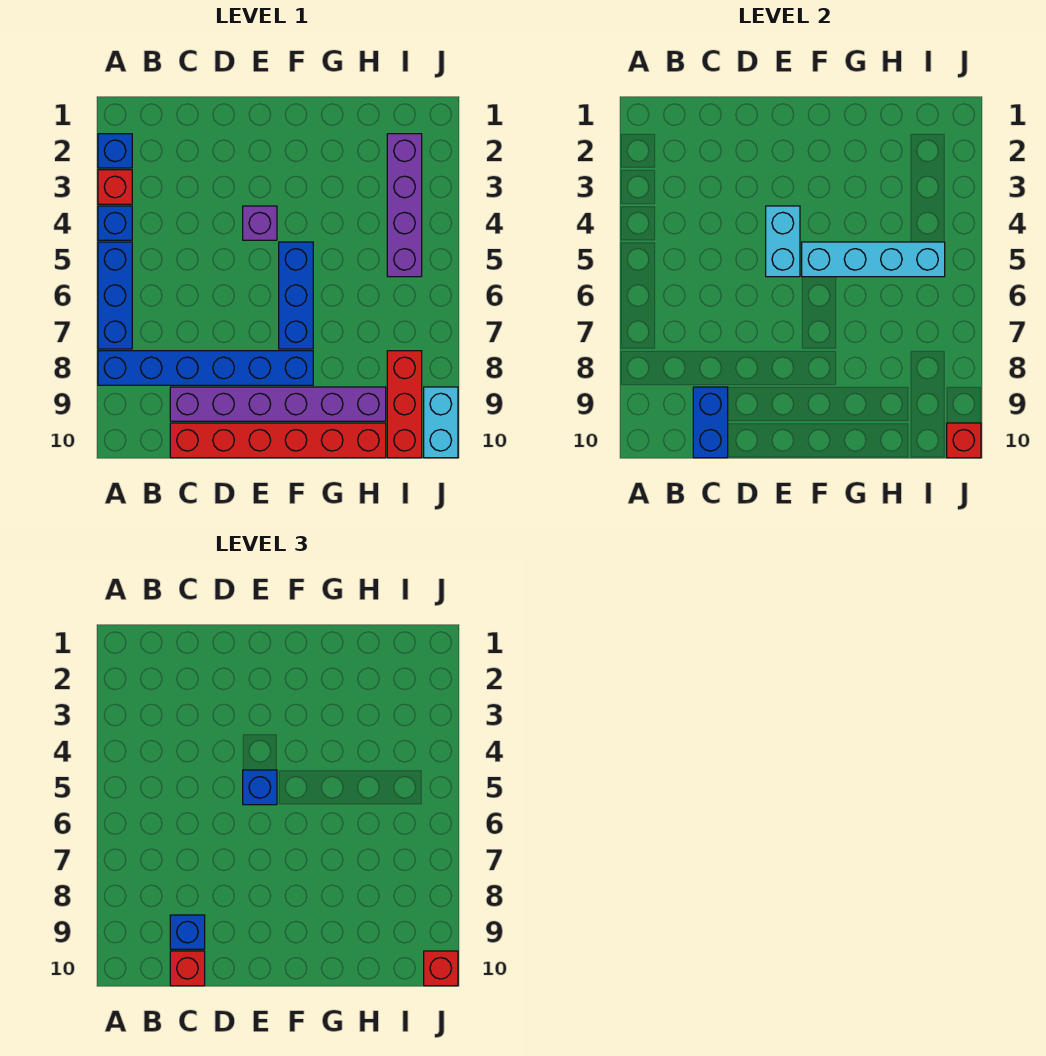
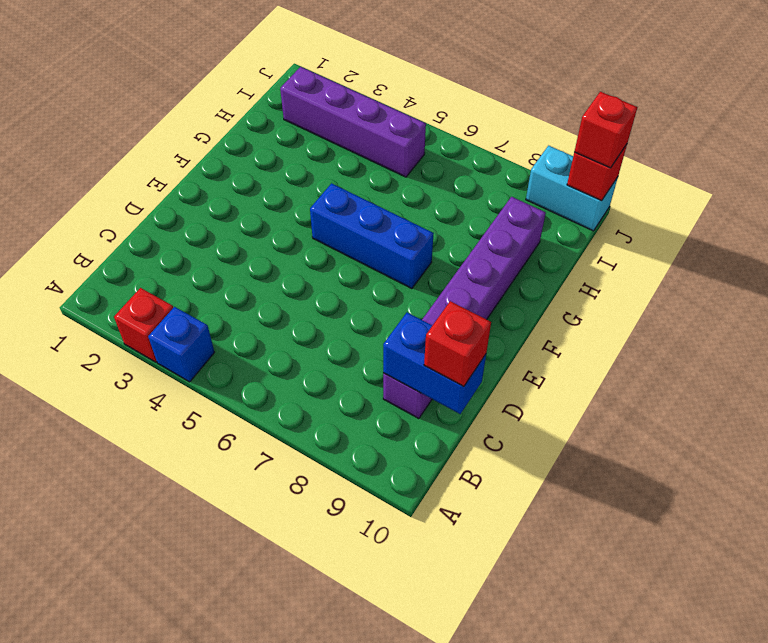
none -> blue 1x1 brick [98,134,132,168]
none -> blue 1x3 brick [98,242,132,349]
none -> blue 1x6 brick [98,351,313,385]

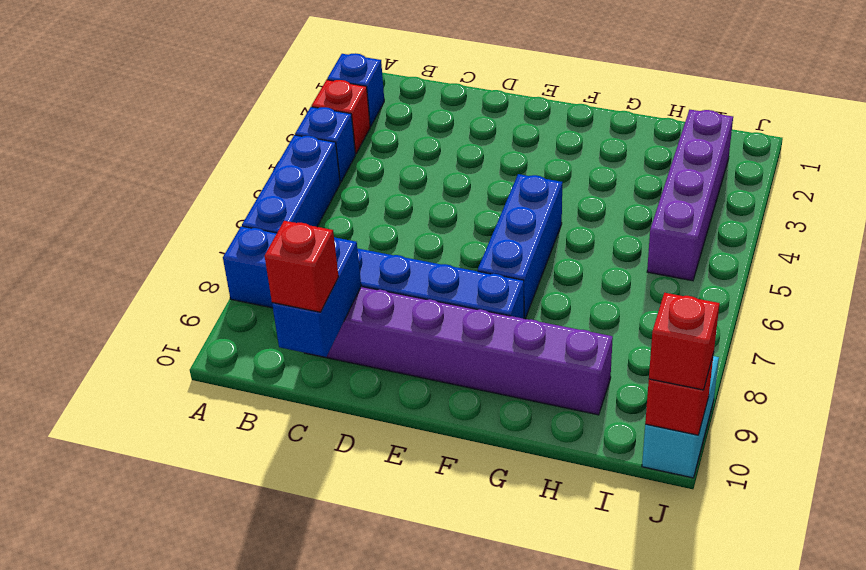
none -> red 1x6 brick [170,423,386,458]
none -> purple 1x1 brick [243,206,277,240]
none -> red 1x3 brick [387,351,422,458]

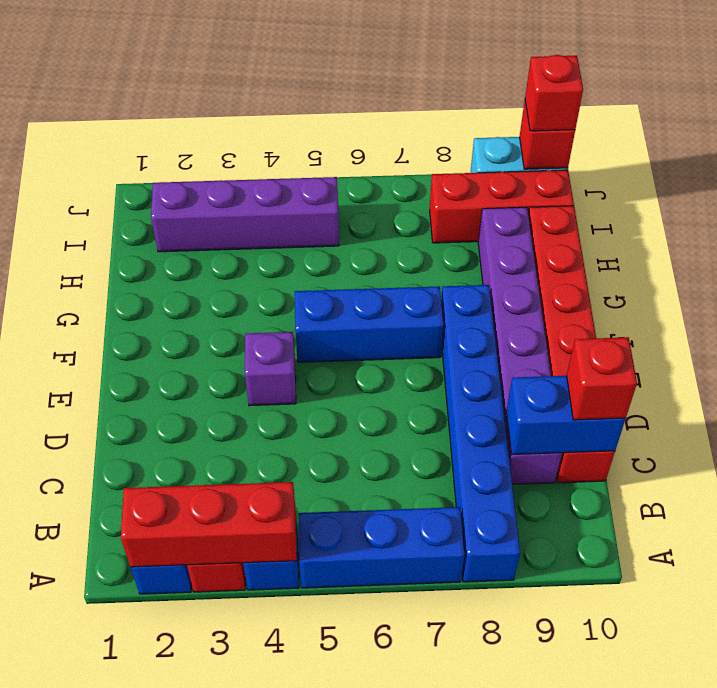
red 1x3 brick [121,482,297,567] -> none
none -> cyan 1x2 brick [766,206,800,277]
none -> cyan 1x4 brick [802,242,945,277]
none -> blue 1x1 brick [170,915,205,949]

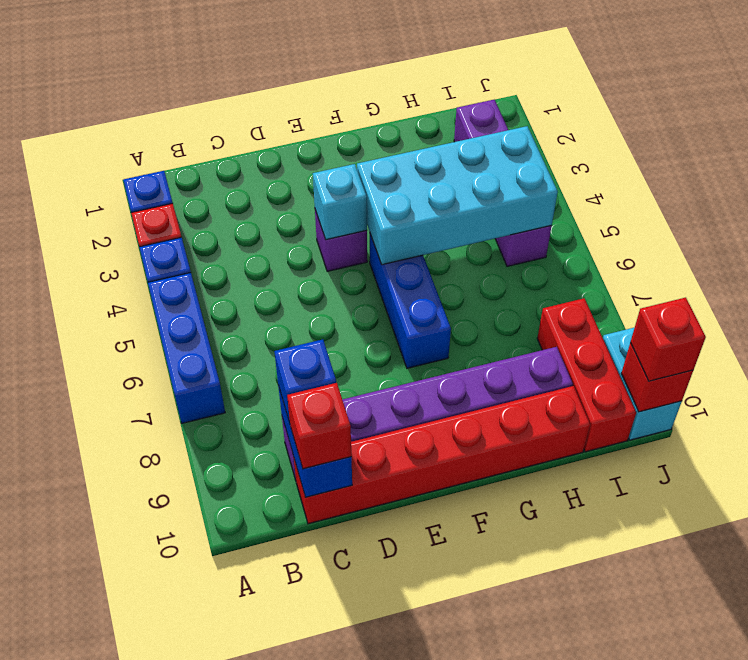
cyan 1x1 brick [313,164,367,240] -> cyan 1x2 brick [766,206,800,277]
cyan 2x4 brick [357,126,558,265] -> cyan 1x4 brick [802,242,945,277]
none -> blue 1x6 brick [98,351,313,385]
none -> blue 1x1 brick [243,770,277,805]

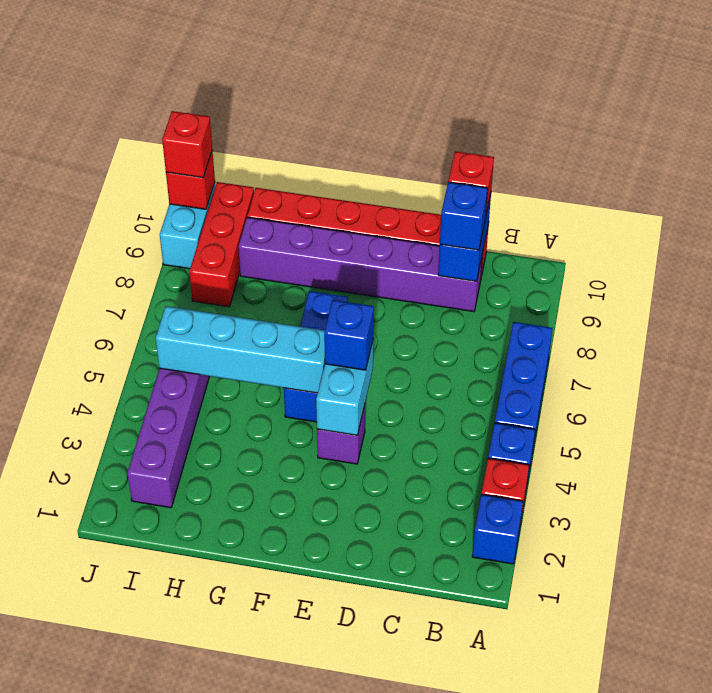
none -> blue 1x6 brick [98,351,313,385]

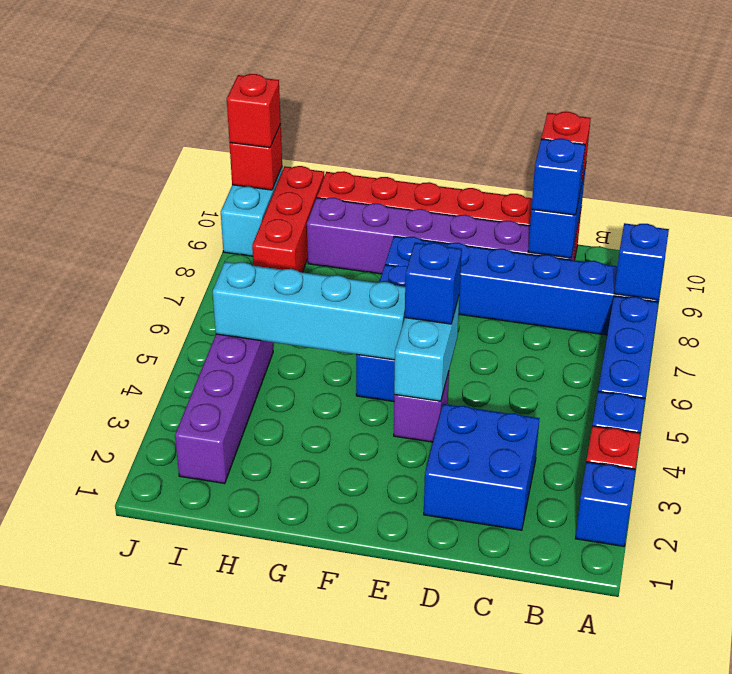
blue 1x1 brick [614,223,669,300] -> none
blue 2x2 brick [424,404,540,530] -> none

